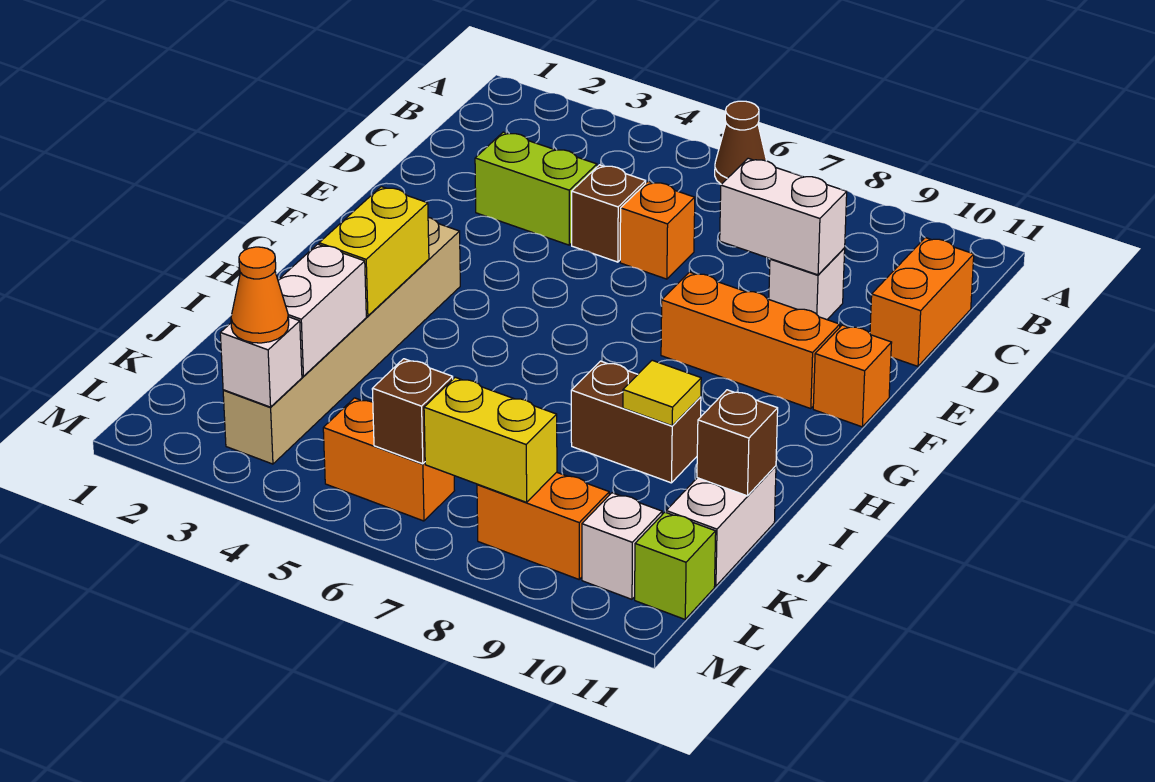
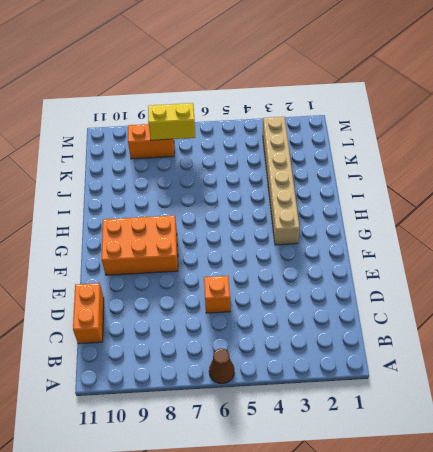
orange 2x3 brick [102,215,178,275] -> orange 1x3 brick [661,272,840,409]
none -> lime 1x2 brick [475,132,597,245]
none -> brown 1x1 brick [572,165,646,262]
none -> white 1x1 brick [769,248,845,320]

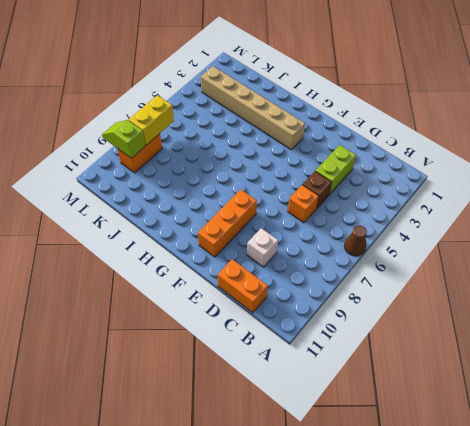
lime 1x2 slope [102,120,145,158] -> none
none -> orange 1x1 brick [813,325,892,427]
none -> brown 1x2 brick [571,361,701,483]
none -> white 1x2 brick [666,466,776,586]

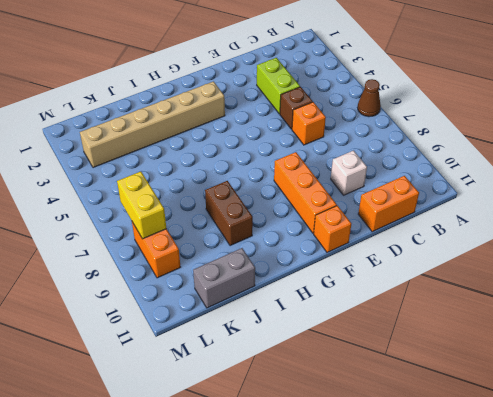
grey 1x2 brick [193,248,255,308] -> white 1x2 brick [666,466,776,586]
none -> orange 1x2 brick [323,398,455,521]
none -> white 1x1 brick [582,493,662,599]
none -> lime 1x1 brick [635,512,716,619]

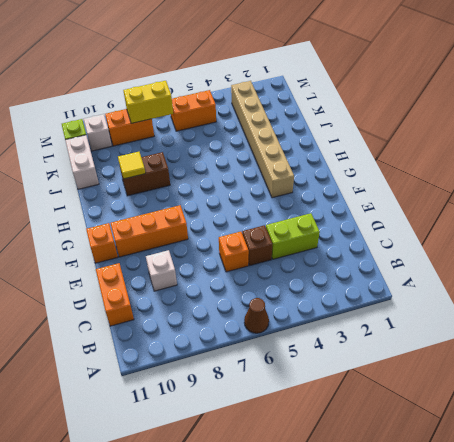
none -> white 1x2 brick [720,158,847,275]
none -> yellow 1x2 brick [319,187,429,316]
none -> white 1x2 brick [278,244,366,376]

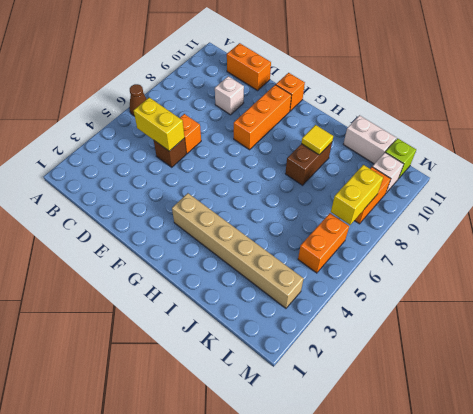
yellow 1x2 brick [134,98,185,151] -> yellow 1x2 brick moved to [319,187,429,316]
none -> lime 1x2 brick [475,132,597,245]
none -> white 1x2 brick [720,158,847,275]
none -> white 1x2 brick [278,244,366,376]

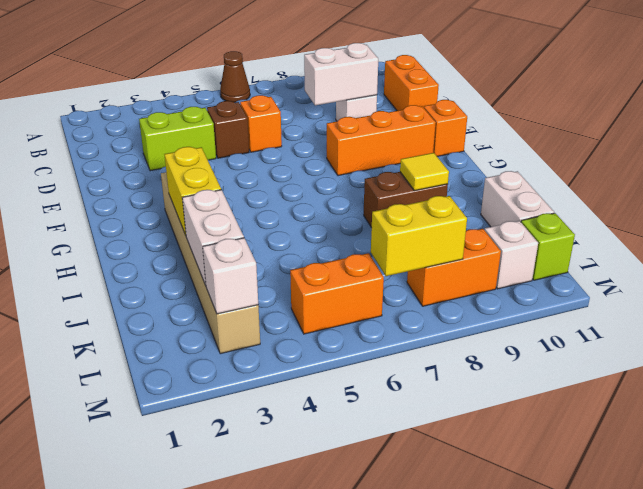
none -> brown 1x1 brick [697,390,778,496]
none -> brown 1x1 brick [372,359,453,464]
none -> orange 1x1 cone [231,247,289,343]

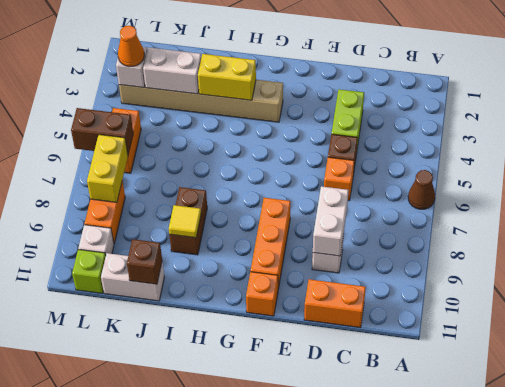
brown 1x2 brick [71,108,133,154] -> brown 1x1 brick [372,359,453,464]

